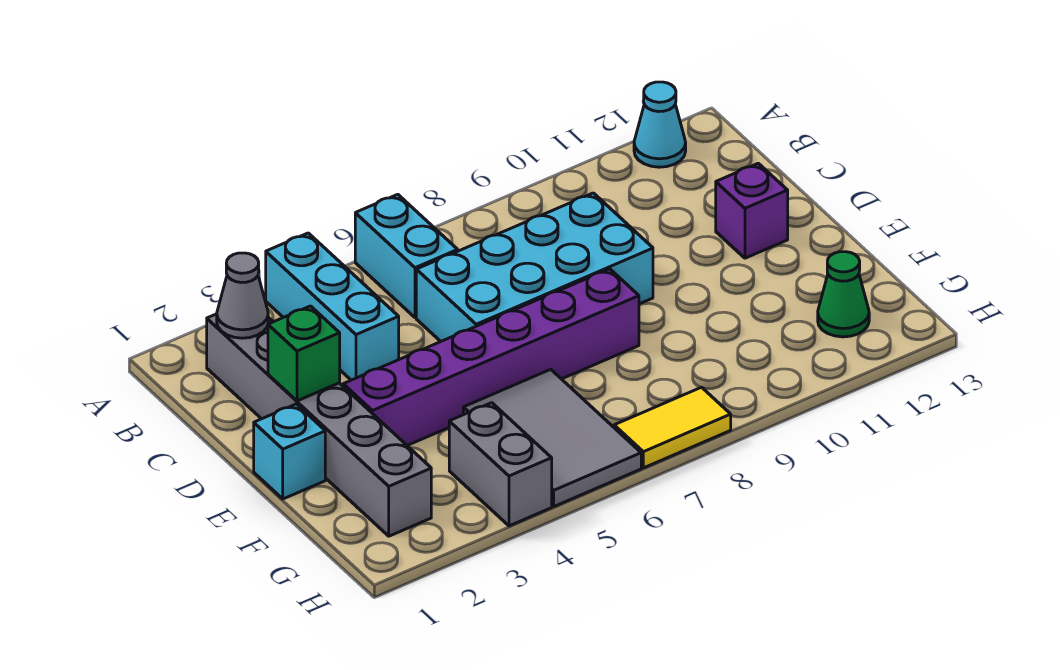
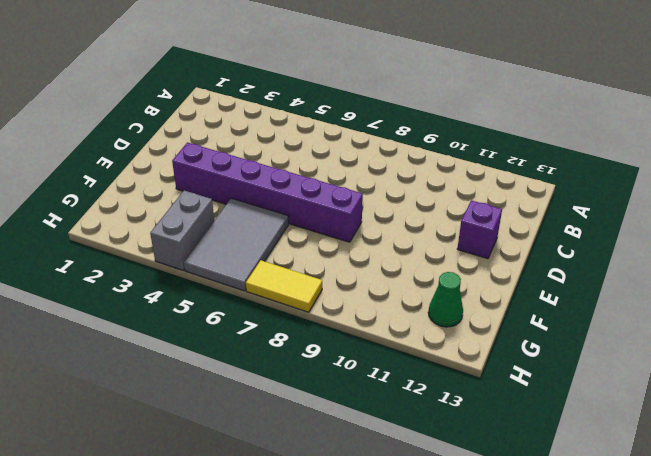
none -> cyan 1x3 brick [266,233,399,380]
none -> cyan 1x2 brick [355,194,458,318]
none -> cyan 1x1 cone [634,82,686,167]

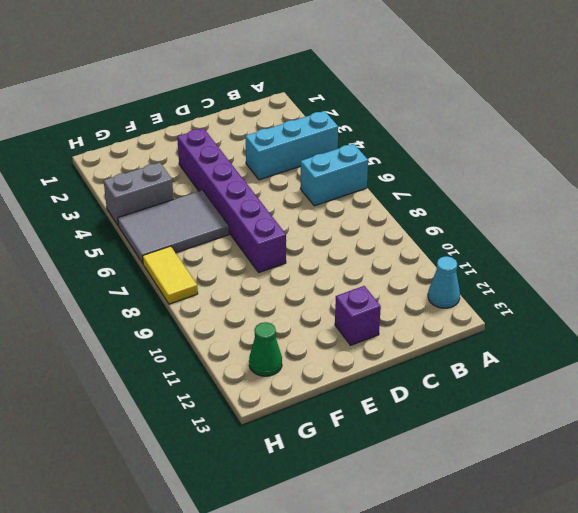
none -> grey 1x6 brick [207,314,431,536]
none -> cyan 2x4 brick [416,193,653,341]
none -> cyan 1x1 brick [254,404,325,499]

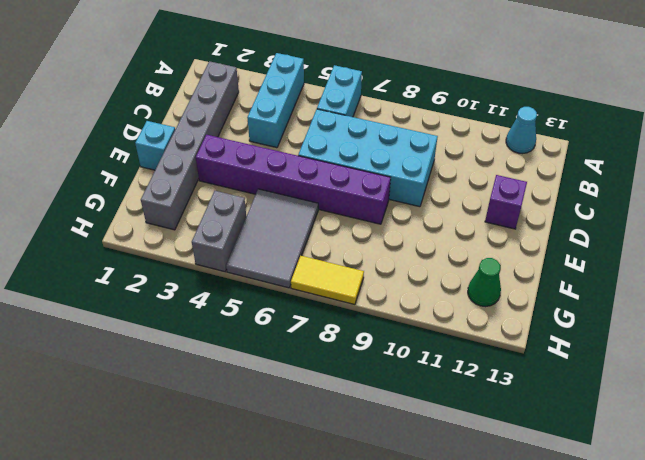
none -> grey 1x1 cone [217,253,268,338]
none -> green 1x1 brick [268,306,340,401]

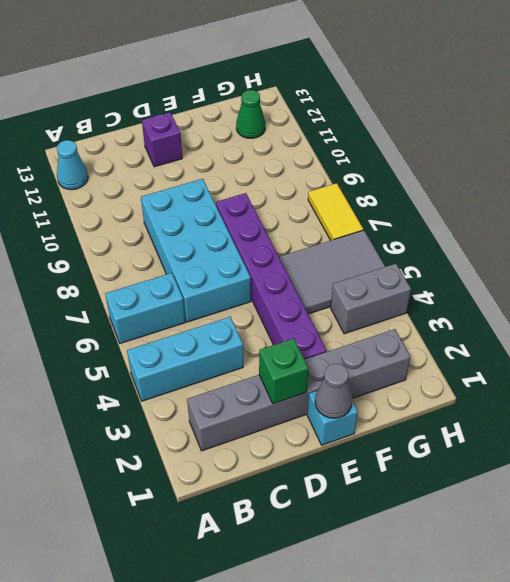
grey 1x1 cone [315,363,352,418] -> grey 1x1 cone moved to [217,253,268,338]

